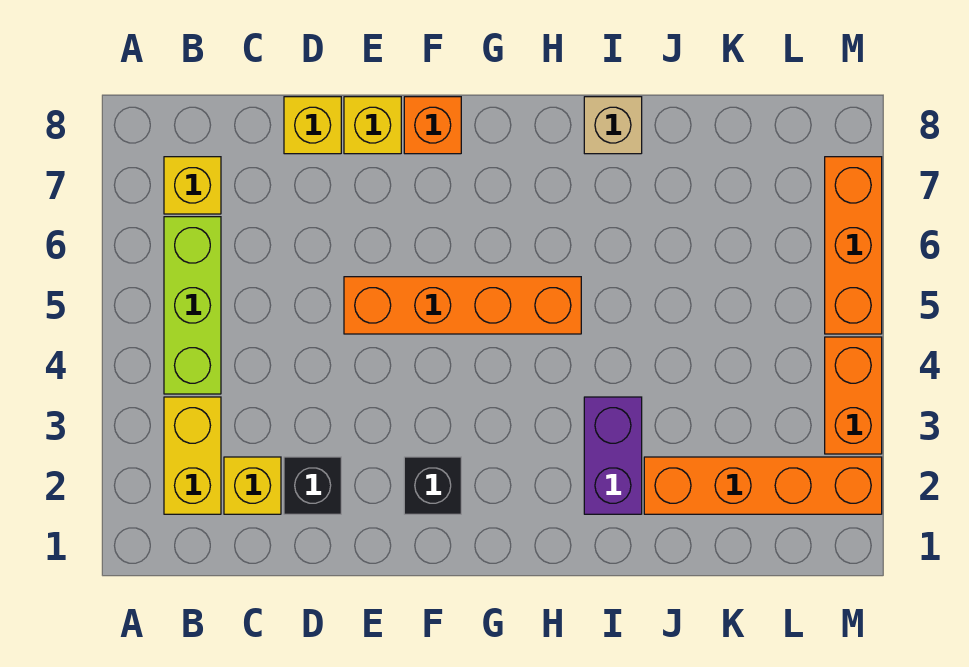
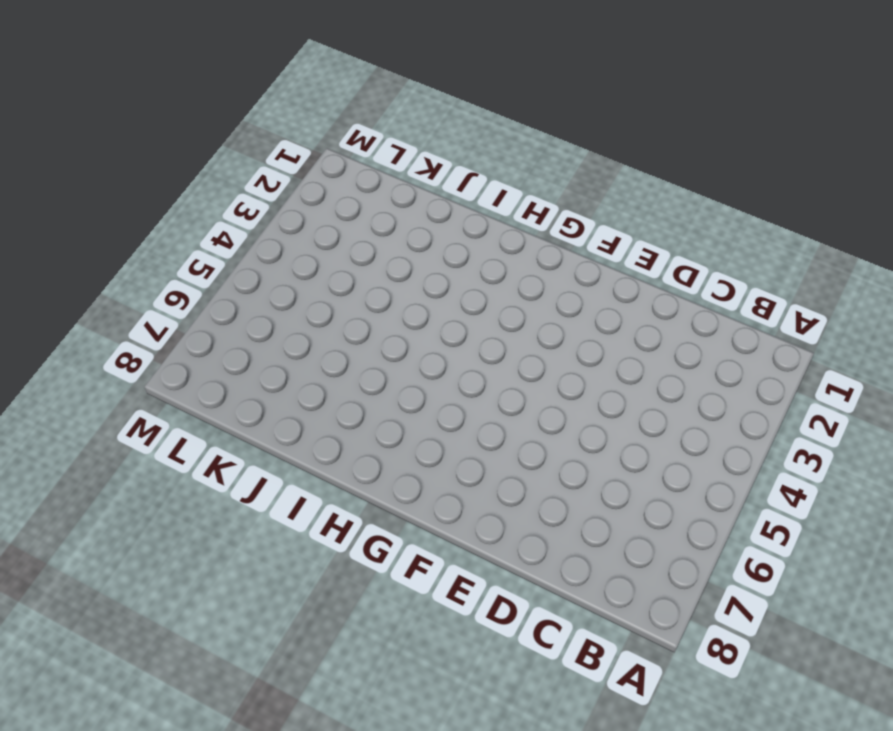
none -> yellow 1x2 brick [164,397,221,514]
none -> lime 1x3 brick [164,217,221,394]
none -> yellow 1x1 brick [164,157,221,214]

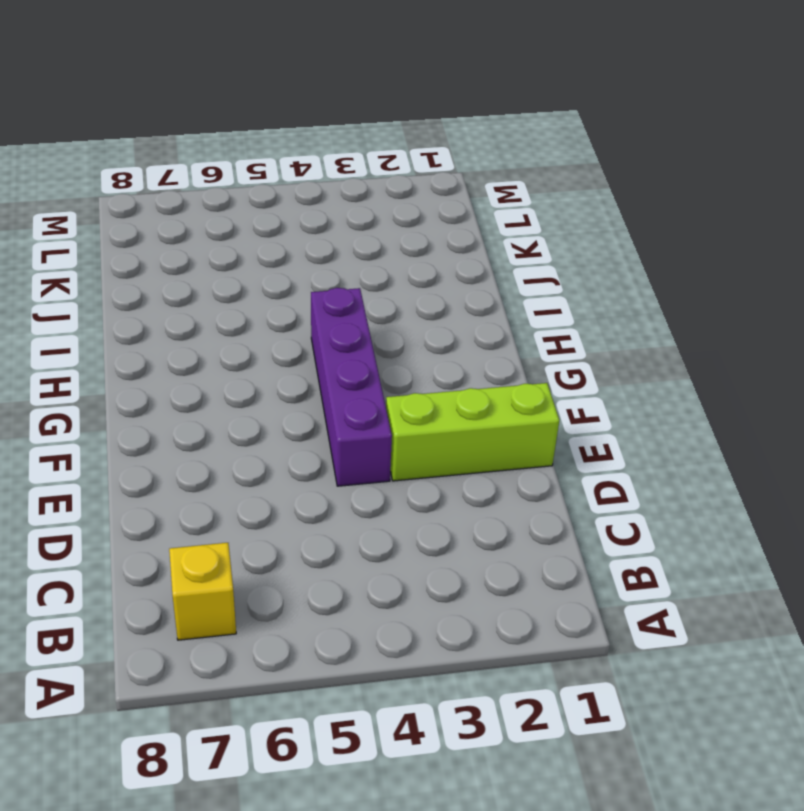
lime 1x3 brick [386,383,559,481] -> lime 1x3 brick moved to [164,217,221,394]
purple 1x4 brick [311,288,392,486] -> none
none -> yellow 1x2 brick [164,397,221,514]
none -> yellow 1x1 brick [224,457,281,514]
none -> black 1x1 brick [284,457,341,514]

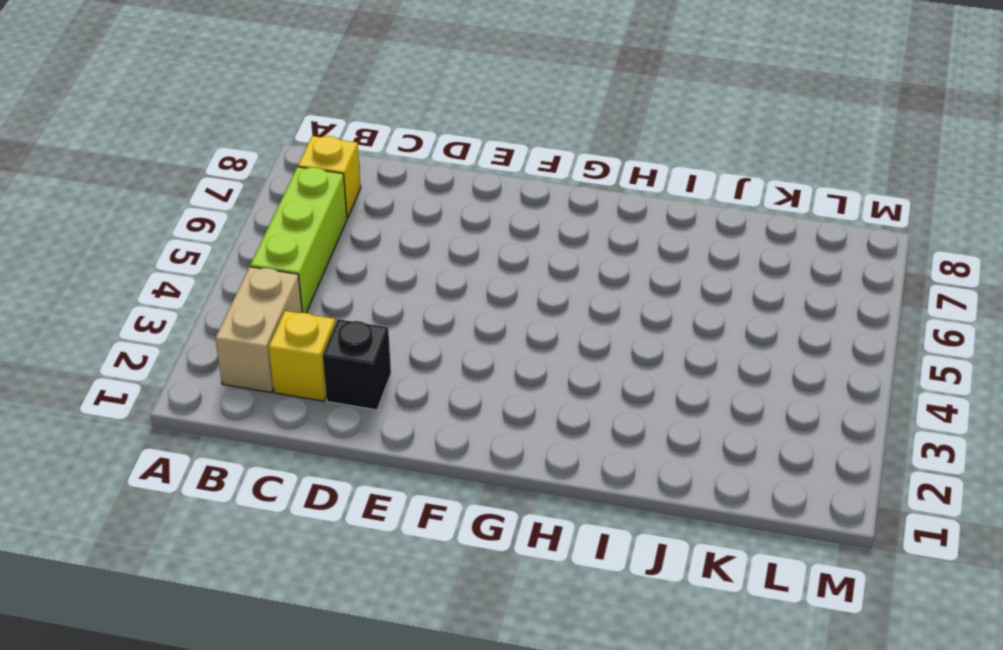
tan 1x2 brick [215,267,302,392] -> yellow 1x2 brick [164,397,221,514]
none -> yellow 1x1 brick [284,97,341,154]
none -> orange 1x4 brick [344,277,581,334]
none -> yellow 1x1 brick [344,97,401,154]

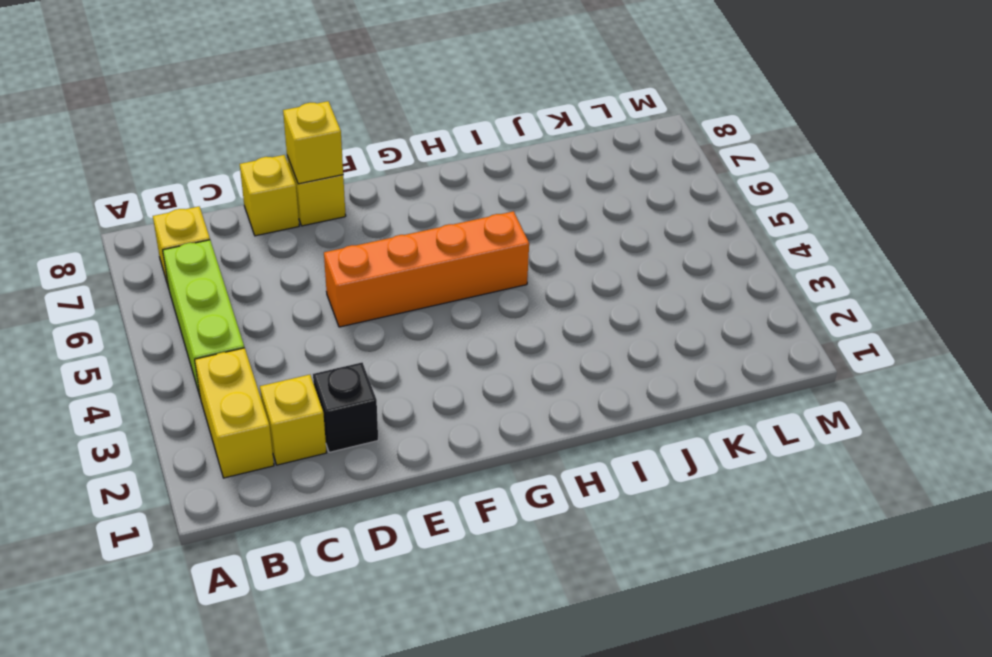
yellow 1x1 brick [283,101,343,184] -> none
none -> black 1x1 brick [404,457,461,514]
none -> orange 1x1 brick [404,97,461,154]
none -> purple 1x2 brick [584,397,642,514]

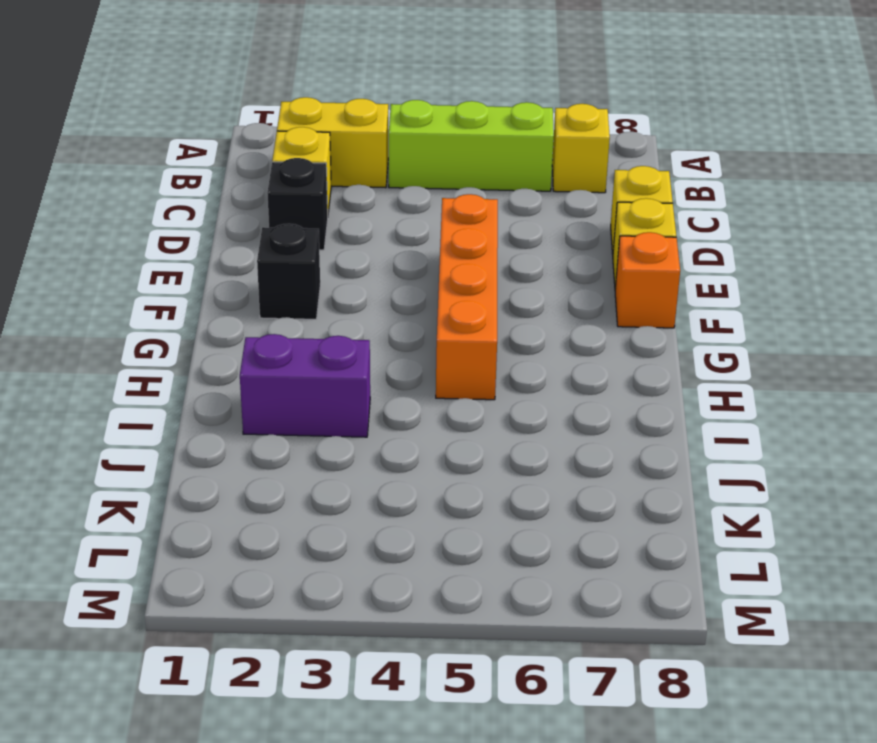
none -> tan 1x1 brick [584,97,642,154]
none -> orange 1x4 brick [644,457,882,514]
none -> orange 1x2 brick [825,337,882,454]

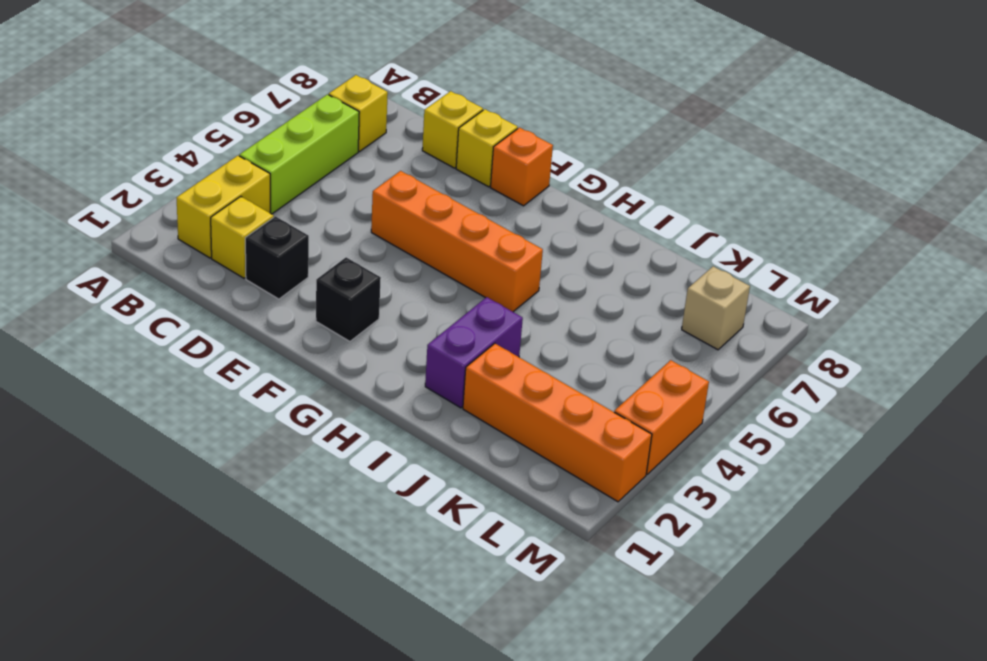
tan 1x1 brick [682,266,750,350] -> tan 1x1 brick moved to [584,97,642,154]
none -> orange 1x3 brick [825,157,882,334]

